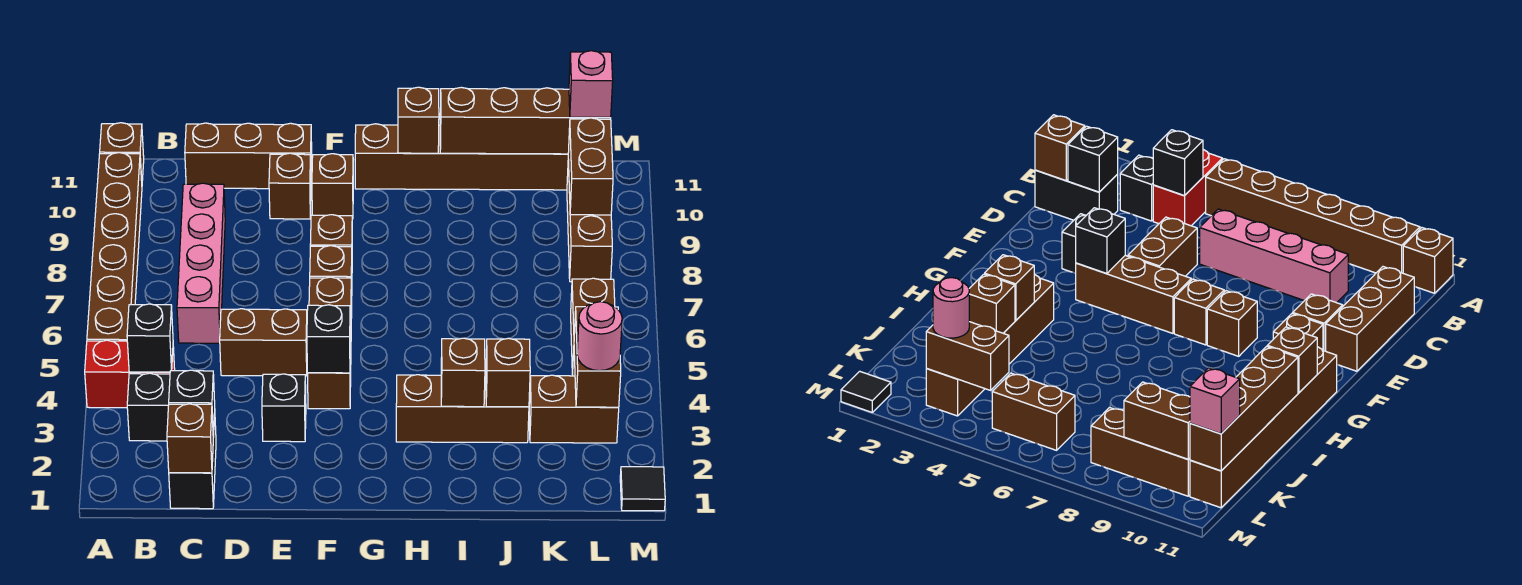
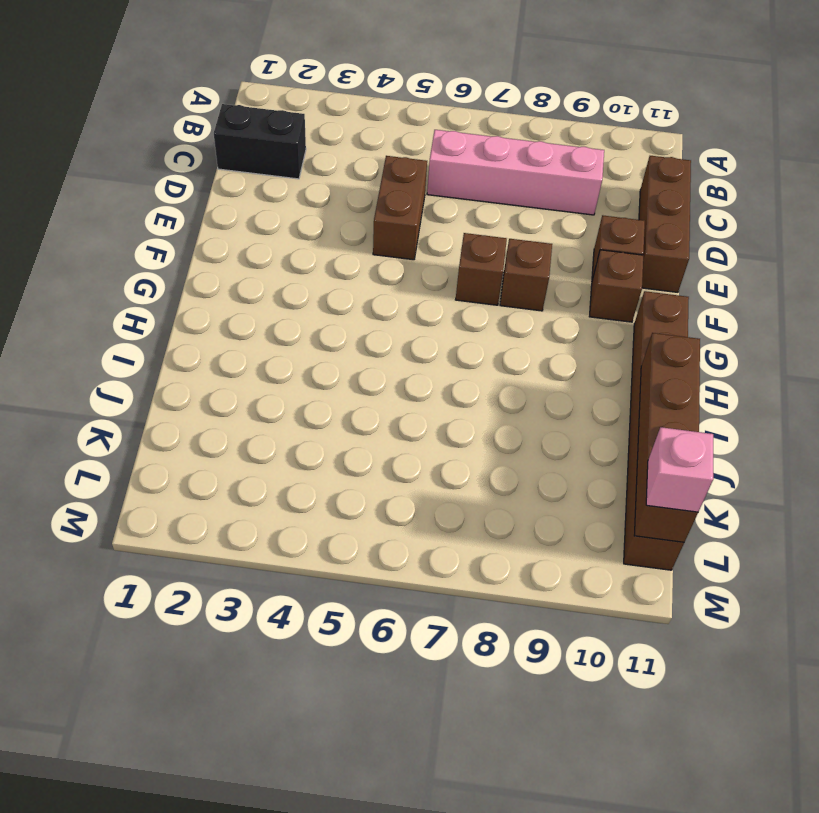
none -> red 1x2 brick [85,340,175,408]
none -> brown 1x6 brick [87,153,142,341]
none -> brown 1x1 brick [100,123,144,180]
none -> black 1x1 brick [127,373,170,441]

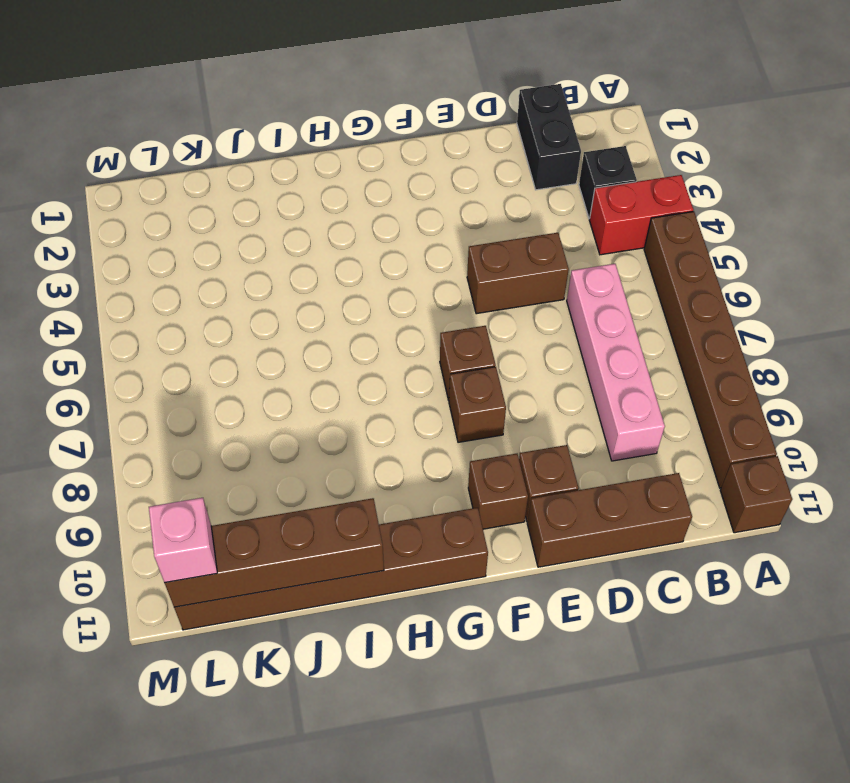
none -> black 1x1 brick [262,374,306,442]
none -> brown 1x3 brick [308,277,352,409]
none -> brown 1x3 brick [396,375,529,443]
none -> brown 1x2 brick [529,375,619,443]

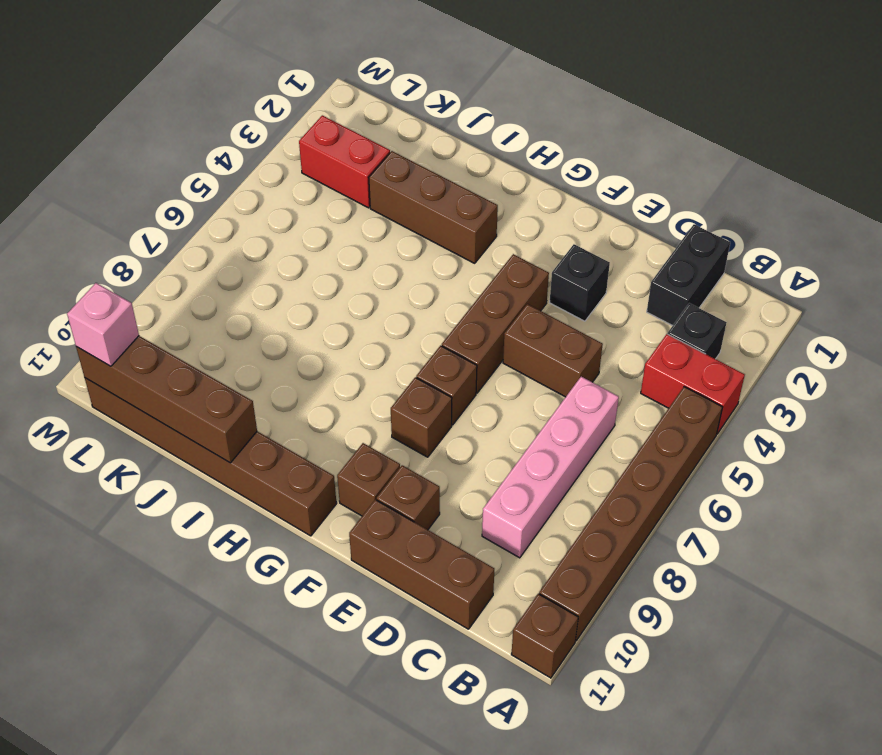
red 1x2 brick [299,115,390,208] -> brown 1x2 brick [529,375,619,443]
none -> brown 1x2 brick [571,278,615,376]
none -> brown 1x3 brick [567,160,612,282]
none -> black 1x1 tile [620,467,665,511]
none -> black 1x1 brick [127,304,173,372]

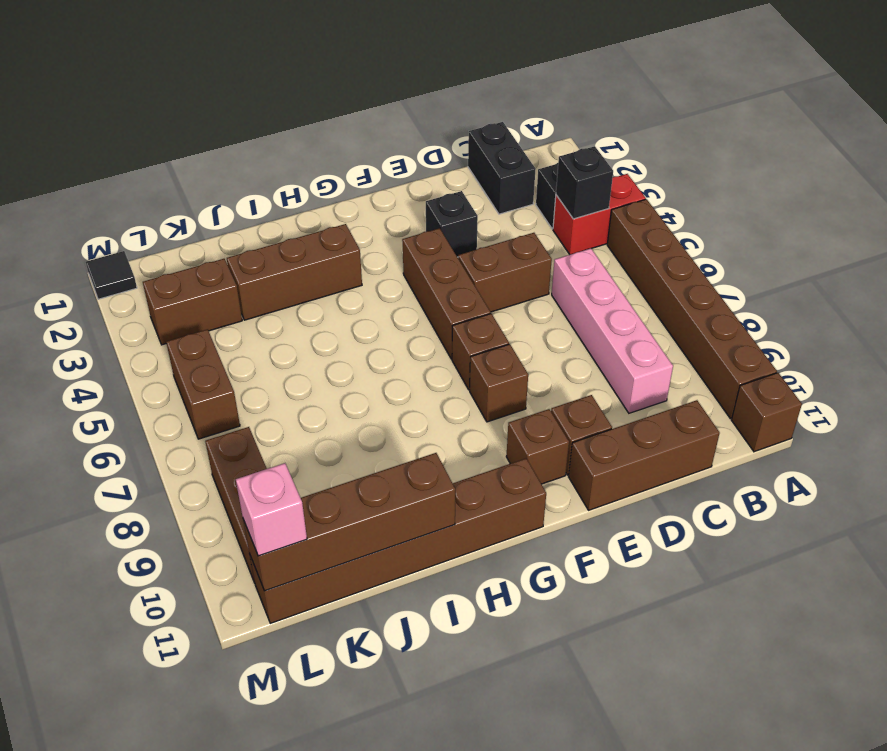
none -> brown 1x1 brick [167,404,213,473]
none -> black 1x1 brick [169,370,215,437]
none -> black 1x1 brick [307,305,350,373]
none -> brown 1x1 brick [398,87,439,153]

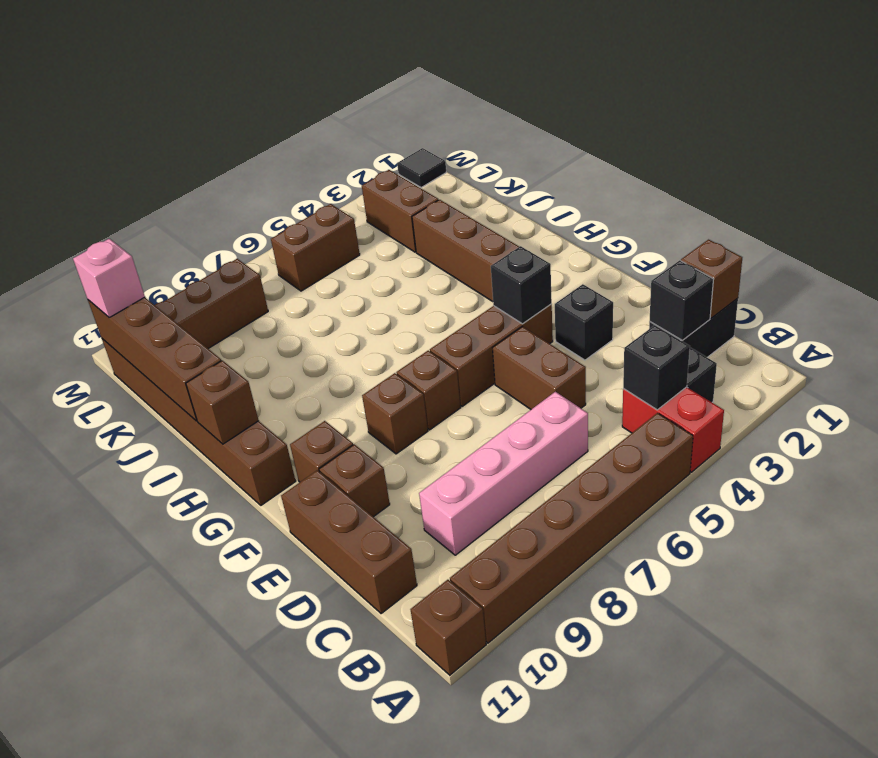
none -> brown 1x1 brick [441,338,485,407]
none -> brown 1x1 brick [486,338,530,407]
none -> brown 1x2 brick [574,307,621,407]
none -> brown 1x2 brick [568,118,613,215]

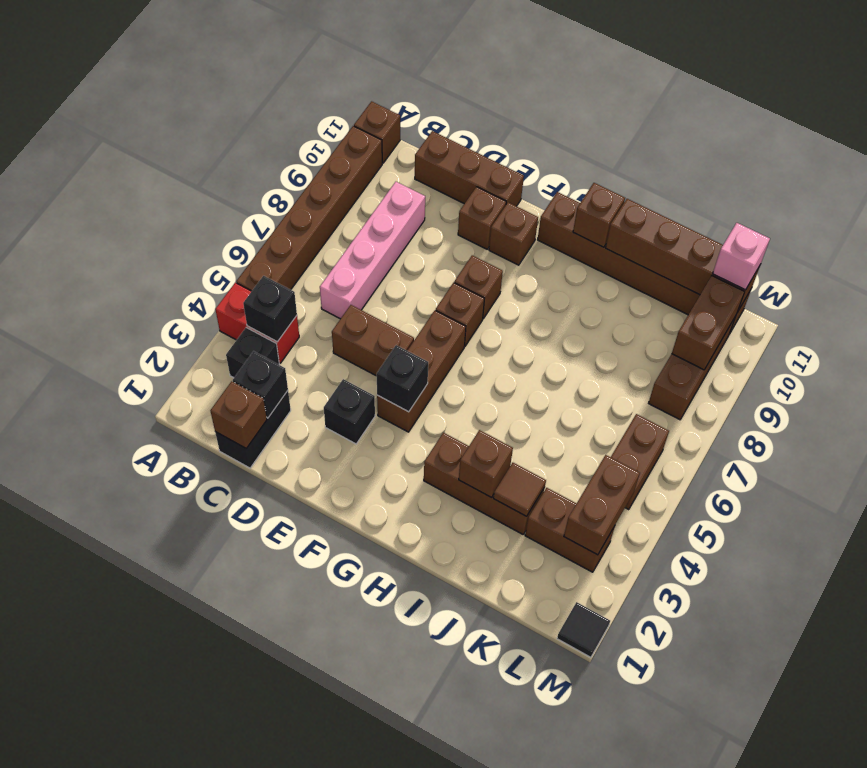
brown 1x1 tile [493,462,546,516] -> brown 1x1 brick [486,338,530,407]
none -> pink 1x1 round brick [577,302,622,371]

